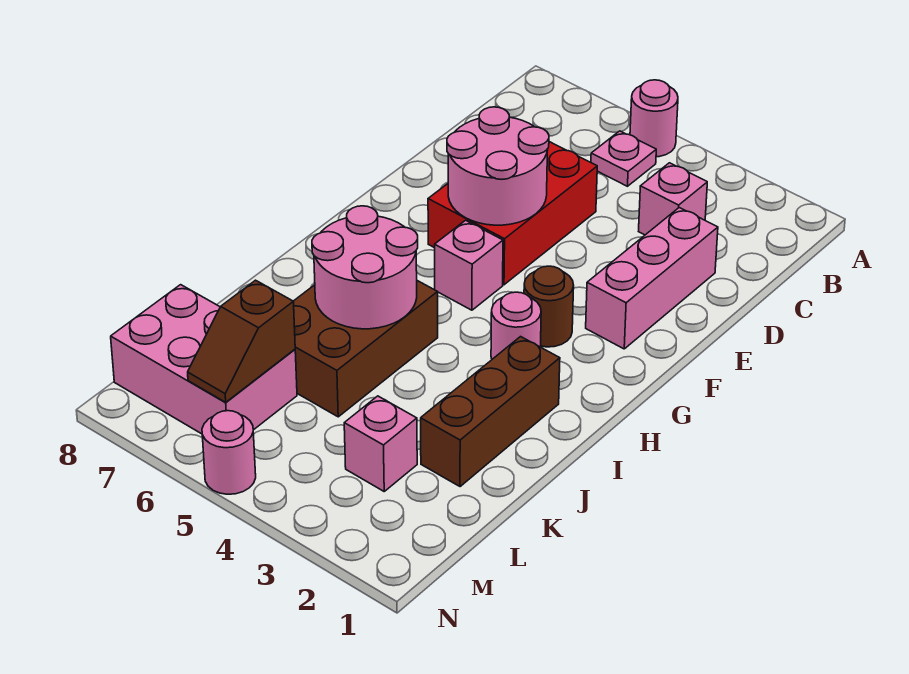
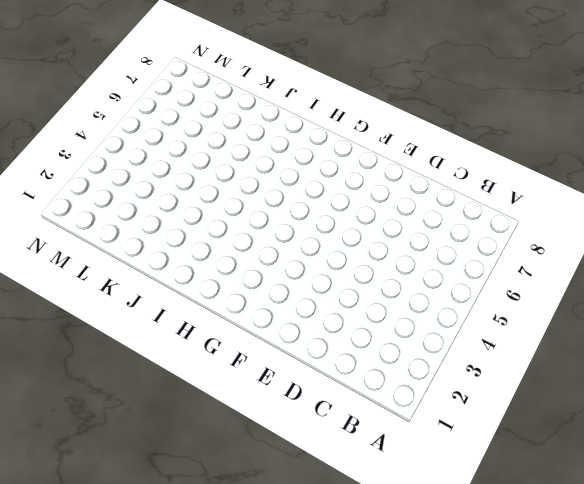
none -> pink 1x1 round brick [630,80,678,157]
none -> pink 1x1 plate [591,131,656,186]
none -> pink 1x1 brick [639,163,707,235]

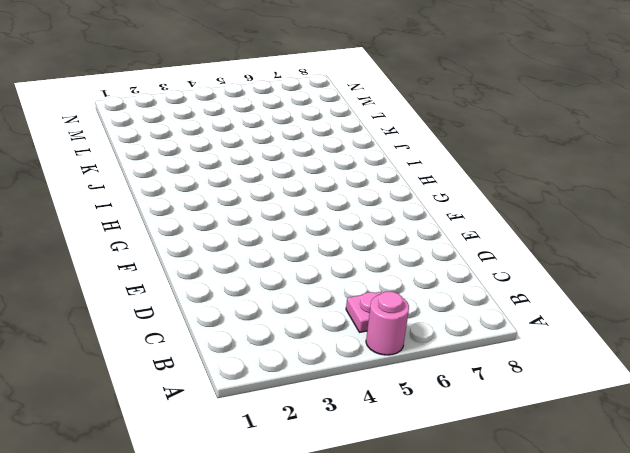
none -> pink 1x1 brick [639,163,707,235]
none -> pink 1x3 brick [586,208,718,349]
none -> red 2x3 brick [428,142,597,285]

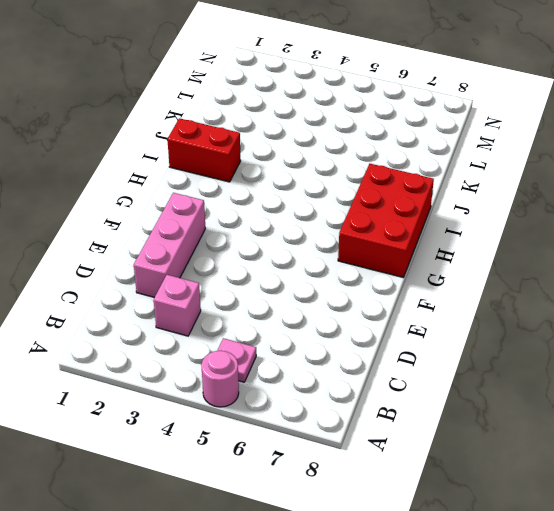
red 2x3 brick [338,164,434,277] -> red 2x3 brick moved to [428,142,597,285]
red 1x2 brick [167,118,241,182] -> brown 1x3 brick [421,337,560,487]
none -> brown 1x1 round brick [524,266,574,347]
none -> pink 1x1 brick [435,220,503,310]
none -> pink 1x1 round brick [491,292,541,359]

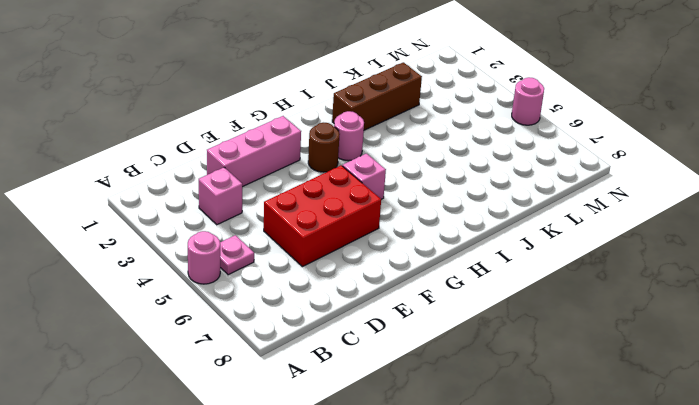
none -> brown 2x3 brick [293,281,438,417]
none -> pink 1x1 brick [344,396,417,491]
none -> pink 2x3 brick [111,285,297,434]

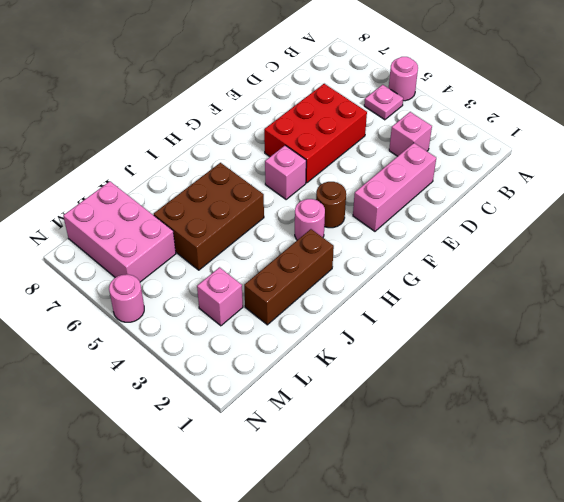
none -> pink 2x2 round brick [447,107,549,225]
none -> pink 2x2 round brick [312,206,418,329]
none -> brown 1x2 slope [188,280,295,402]

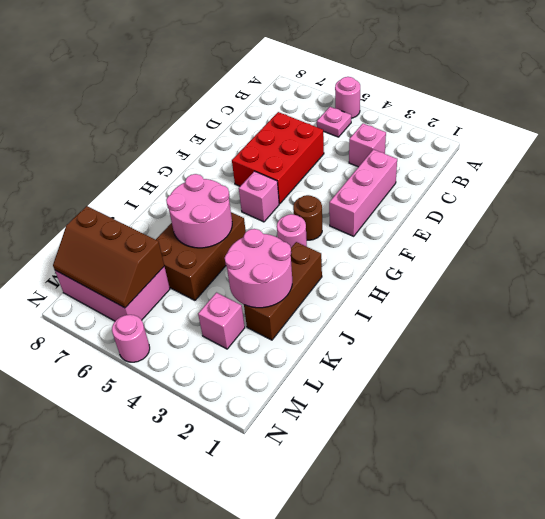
pink 2x2 round brick [225,229,292,308] -> pink 2x2 round brick moved to [447,107,549,225]
brown 2x3 slope [53,206,164,308] -> brown 1x2 slope [188,280,295,402]

